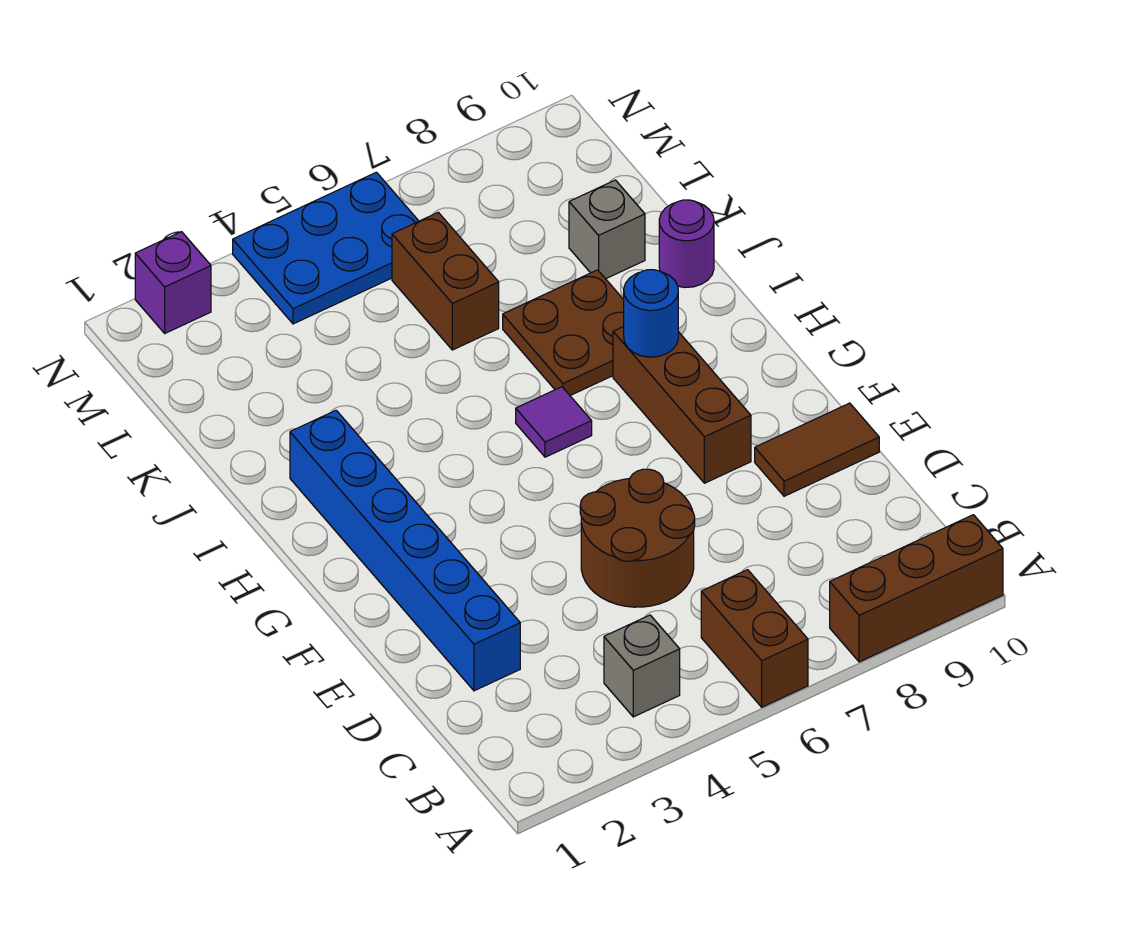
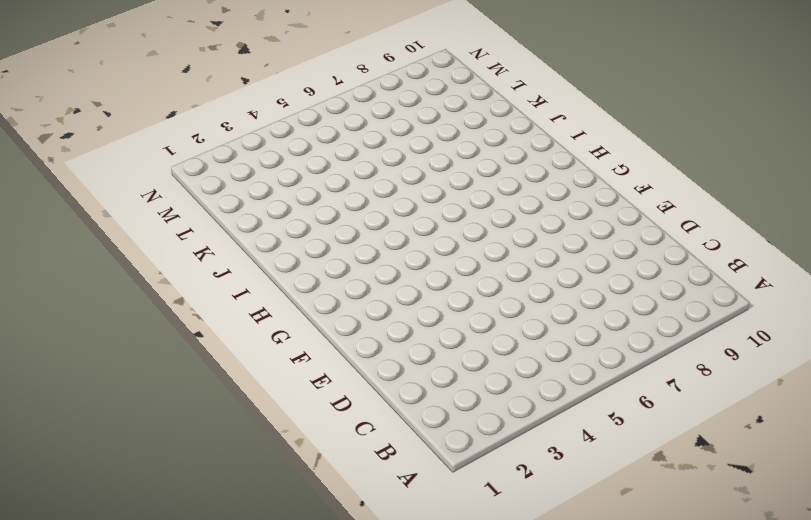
none -> brown 1x2 brick [701,570,808,707]
none -> brown 1x3 brick [830,515,1003,662]
none -> grey 1x1 brick [604,615,680,717]

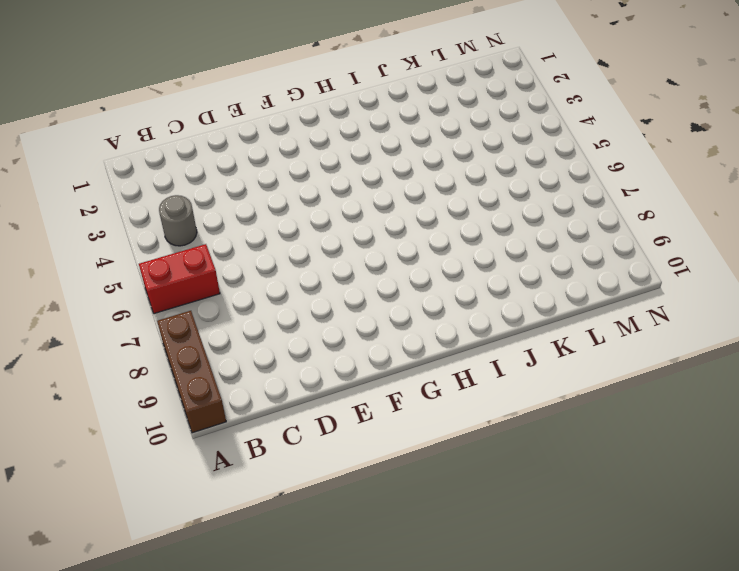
red 1x2 brick [139,244,220,314] -> brown 1x2 brick [701,570,808,707]
grey 1x1 round brick [159,195,197,246] -> grey 1x1 brick [604,615,680,717]
none -> blue 1x6 brick [290,410,520,691]
none -> brown 2x2 round brick [580,469,695,607]
none -> brown 1x2 tile [755,403,879,496]

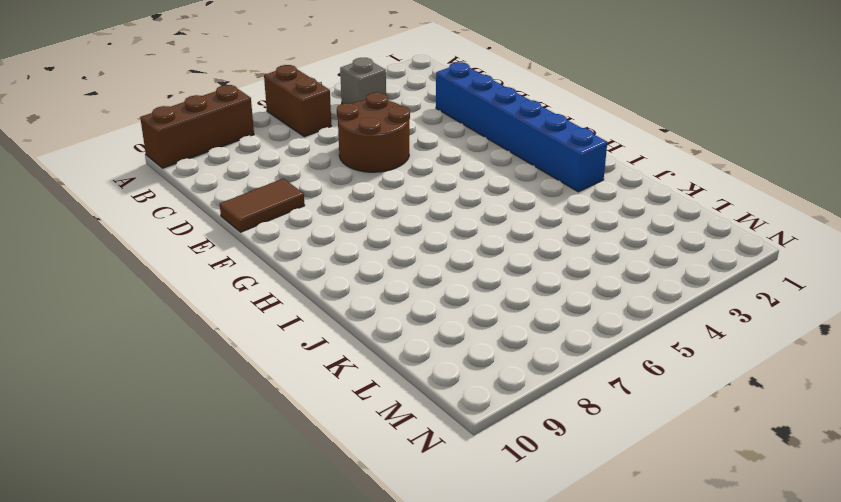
none -> brown 1x3 brick [613,327,751,483]
none -> purple 1x1 tile [516,387,592,457]
none -> brown 2x2 plate [503,270,624,395]

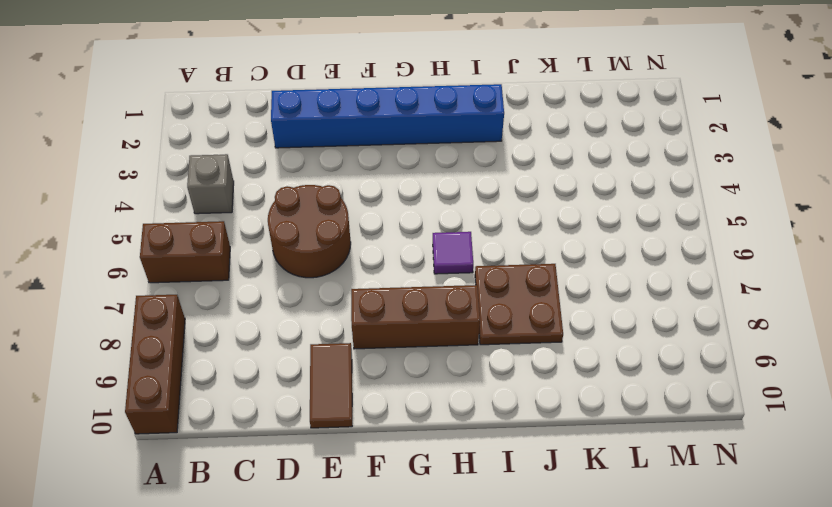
none -> purple 1x1 round brick [659,200,714,287]
none -> brown 1x2 brick [392,212,499,350]
none -> grey 1x1 brick [569,180,645,279]

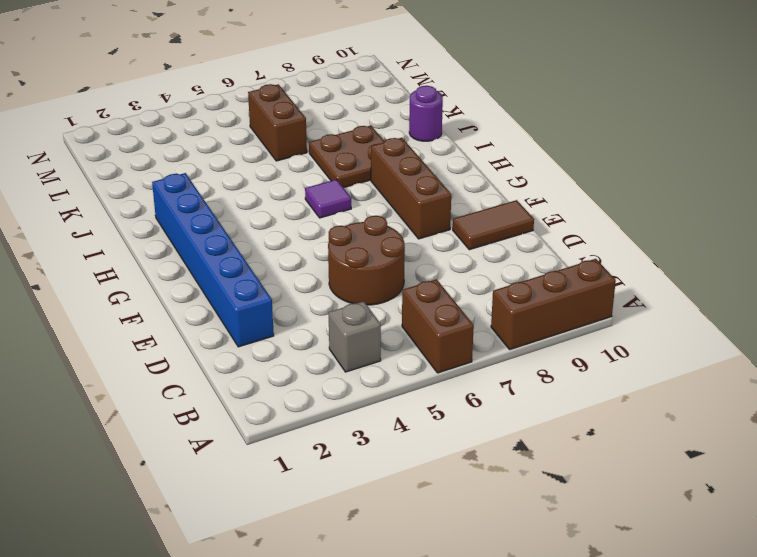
none -> grey 1x1 brick [569,180,645,279]
none -> blue 2x3 plate [233,172,419,324]
none -> purple 1x1 brick [135,232,211,333]

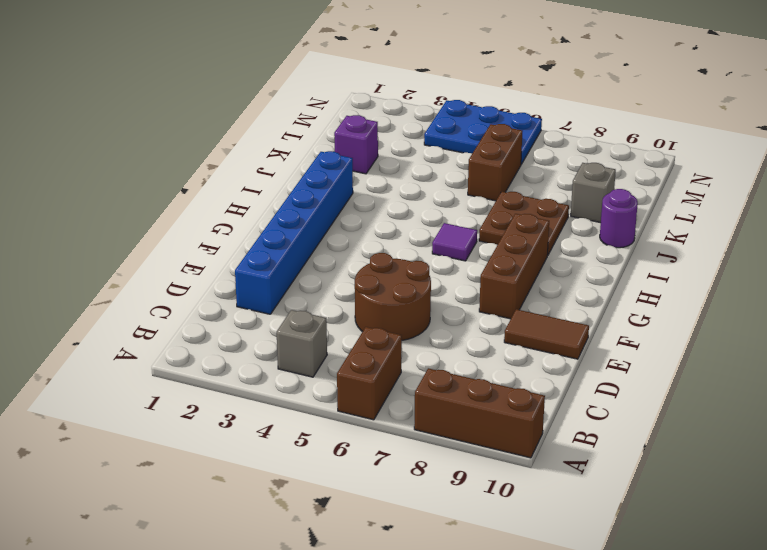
purple 1x1 brick [334,115,378,174] -> purple 1x1 brick moved to [135,232,211,333]
none -> blue 1x1 round brick [624,270,678,357]

